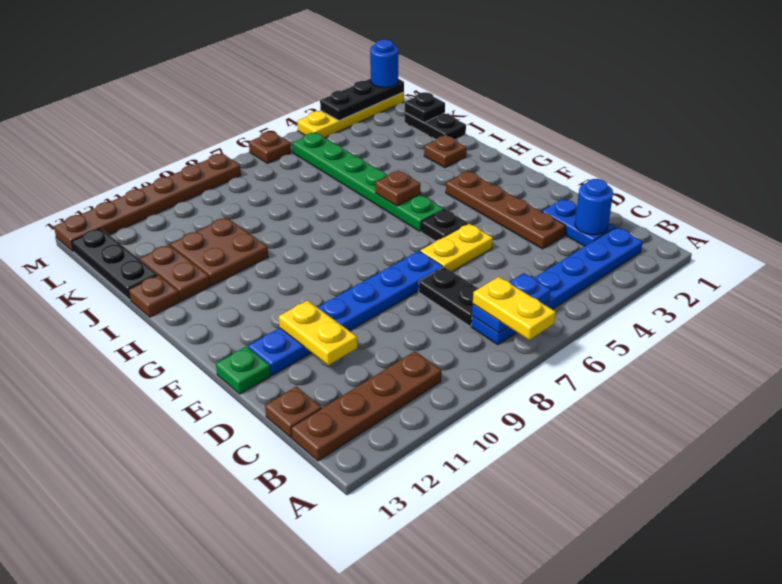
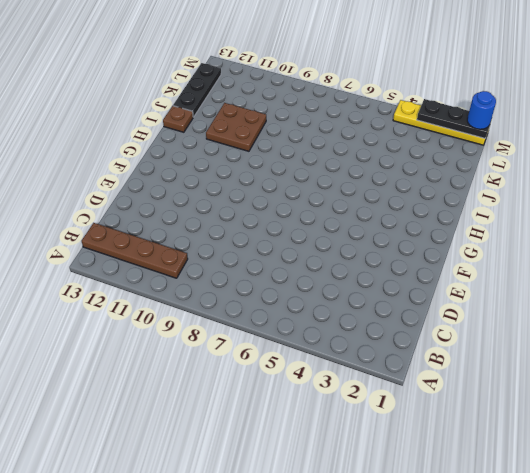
none -> blue 1x6 plate [471,227,643,345]
none -> blue 1x2 plate [542,199,615,246]
none -> black 1x2 plate [419,267,479,326]

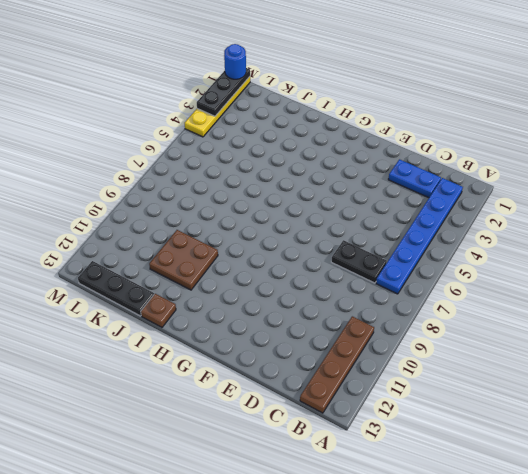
none -> brown 1x1 plate [265,387,322,438]
none -> brown 1x4 plate [446,171,566,249]
none -> yellow 1x2 plate [420,224,493,271]

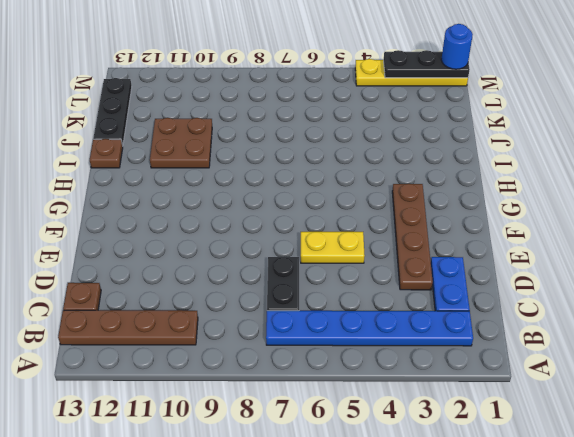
none -> blue 1x6 plate [248,251,443,375]
none -> green 1x1 plate [216,346,271,394]
none -> black 1x1 plate [421,209,468,241]

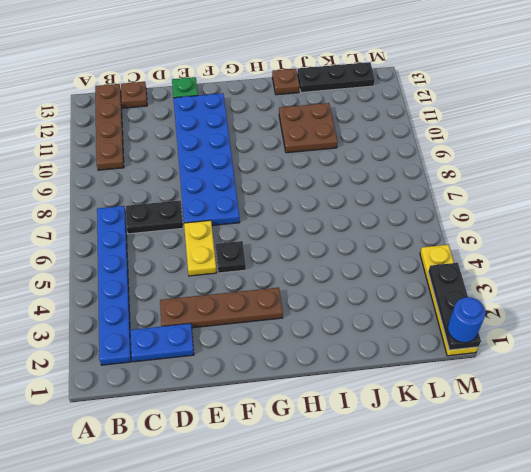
blue 2x6 plate [173,93,240,226] -> blue 1x6 plate [248,251,443,375]
none -> green 1x6 plate [292,133,444,231]
none -> brown 1x1 plate [424,136,466,168]
none -> brown 1x2 plate [140,245,210,301]

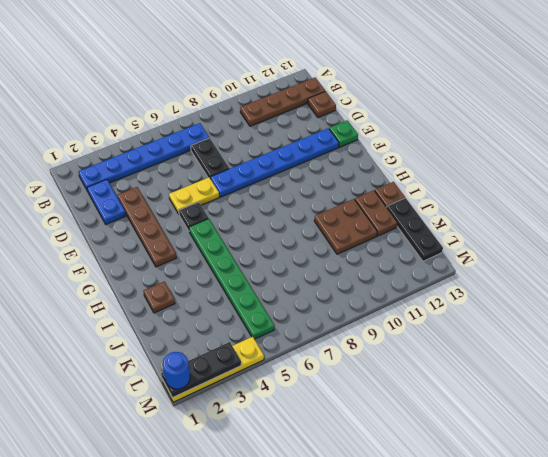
none -> black 1x2 plate [405,113,466,140]
none -> brown 1x1 plate [249,132,291,163]
none -> brown 1x6 plate [54,154,241,251]

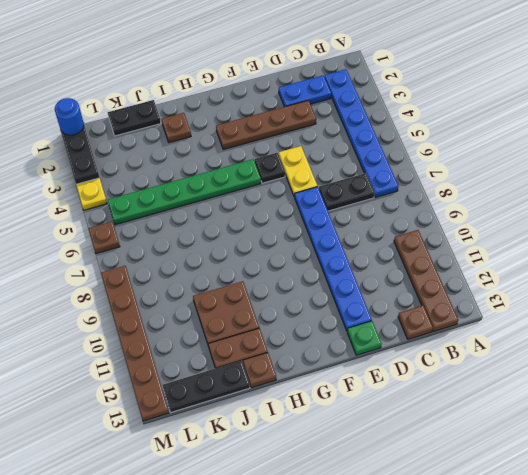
none -> blue 1x2 plate [472,273,551,333]
none -> blue 1x1 round brick [575,179,613,235]
none -> yellow 1x2 plate [279,300,357,365]

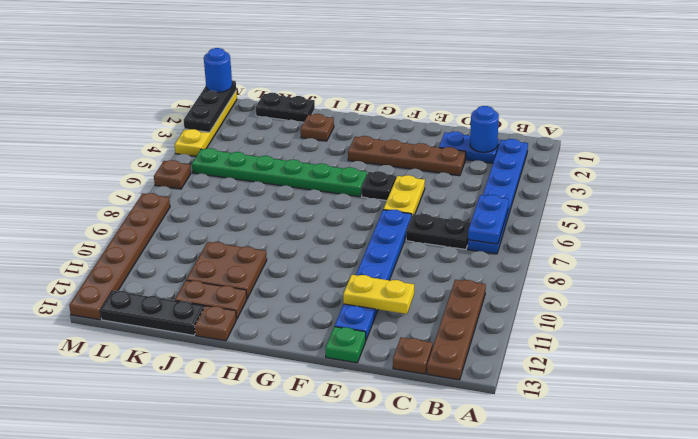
none -> brown 1x1 plate [375,171,420,206]
none -> black 1x1 plate [405,92,445,122]
none -> yellow 1x2 plate [473,277,556,340]

